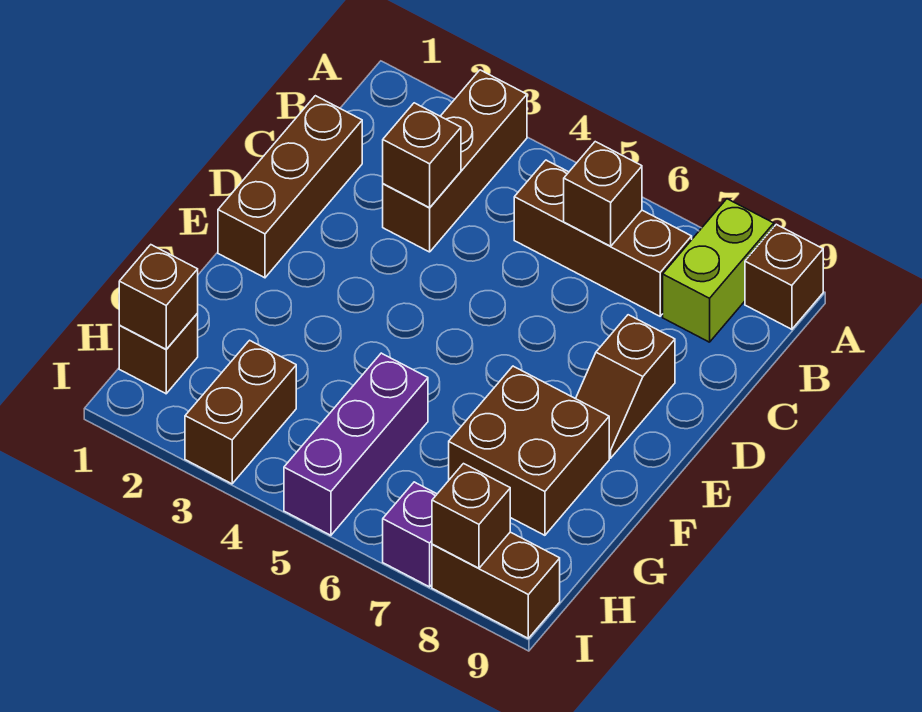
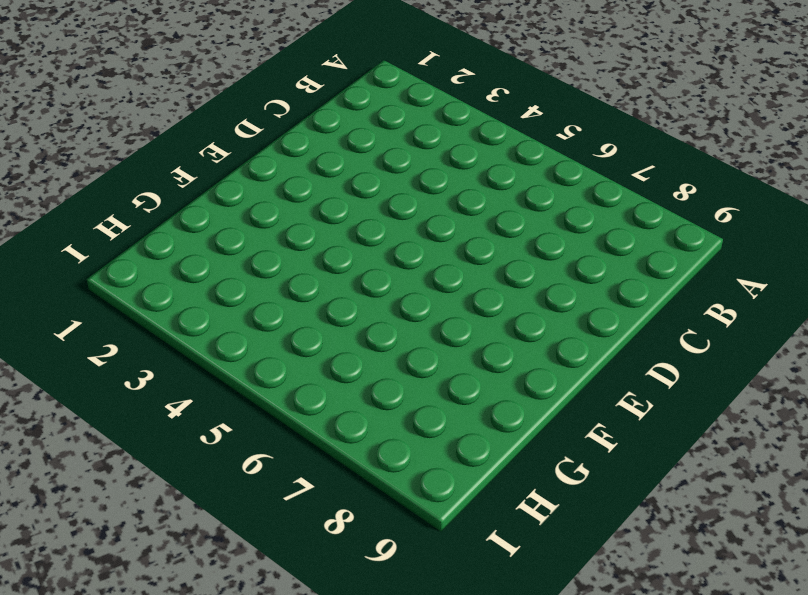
none -> brown 1x3 brick [383,70,527,252]
none -> lime 1x2 brick [663,199,774,342]
none -> brown 1x1 brick [745,224,823,329]

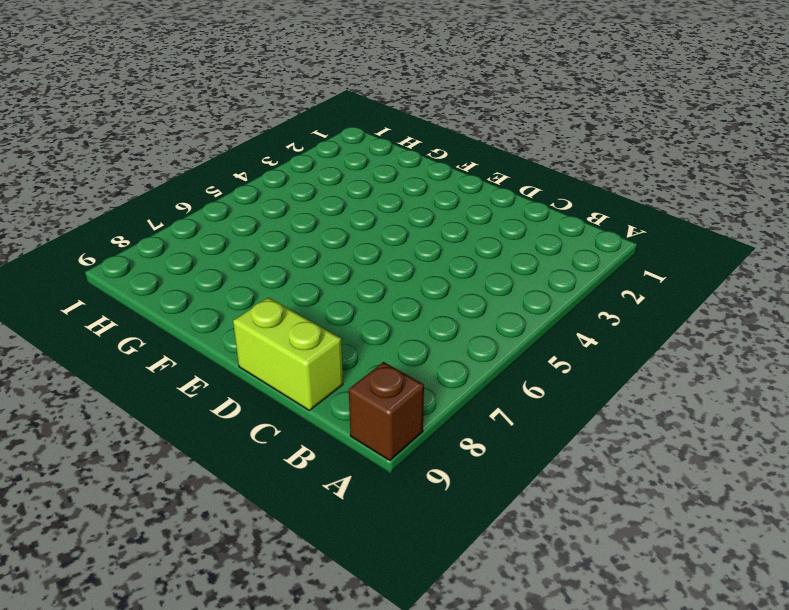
lime 1x2 brick [233,298,343,410] -> lime 1x2 brick moved to [663,199,774,342]
none -> brown 1x3 brick [383,70,527,252]
none -> brown 1x3 brick [514,160,692,316]
none -> brown 1x3 brick [218,96,362,278]

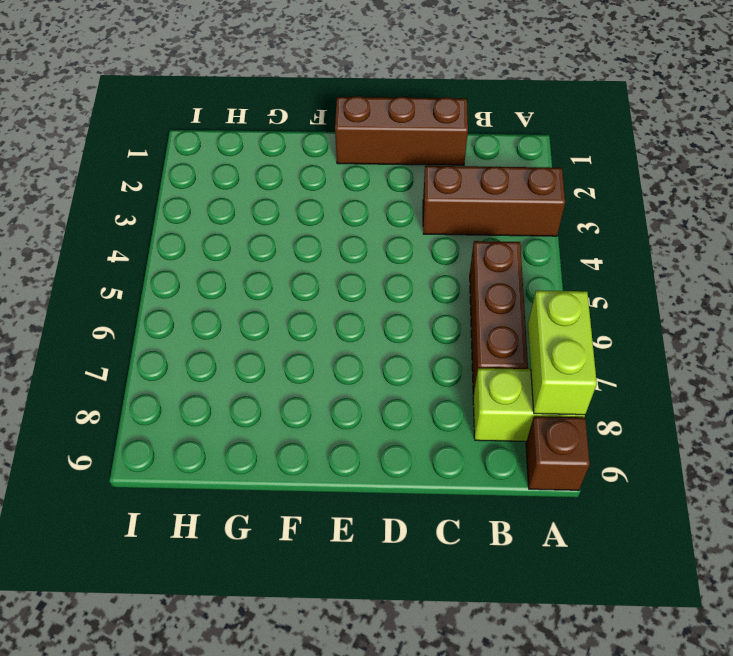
lime 1x2 brick [528,290,597,415] -> none
none -> brown 1x2 slope [576,315,675,458]
none -> brown 2x2 brick [449,366,609,535]
none -> purple 1x3 brick [284,353,428,535]

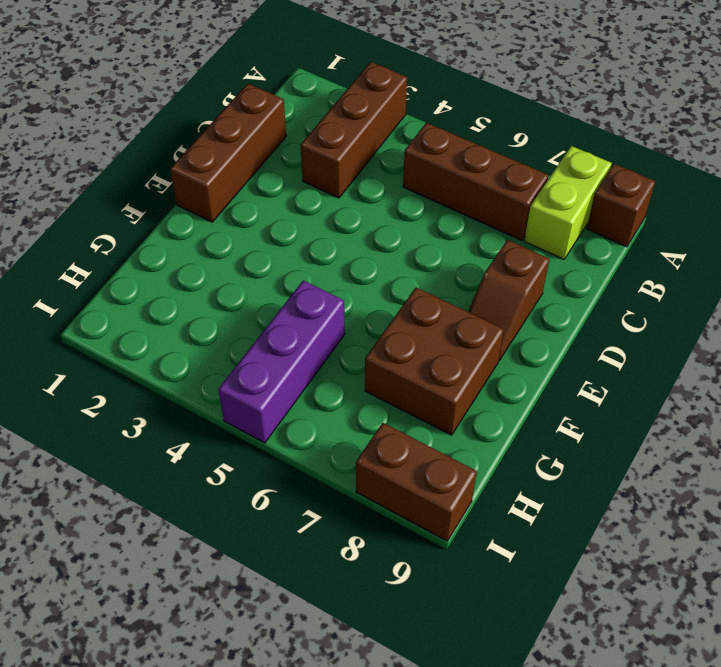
none -> brown 1x1 brick [119,313,198,394]
none -> brown 1x2 brick [185,340,296,484]
none -> purple 1x1 brick [383,482,437,587]

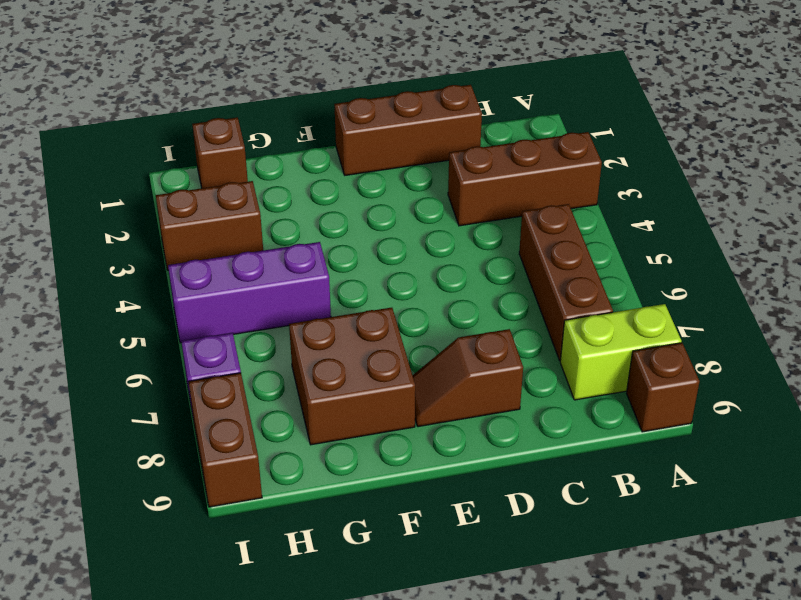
none -> brown 1x1 brick [564,142,642,246]
none -> brown 1x1 brick [383,103,461,208]
none -> brown 1x1 brick [119,245,198,349]

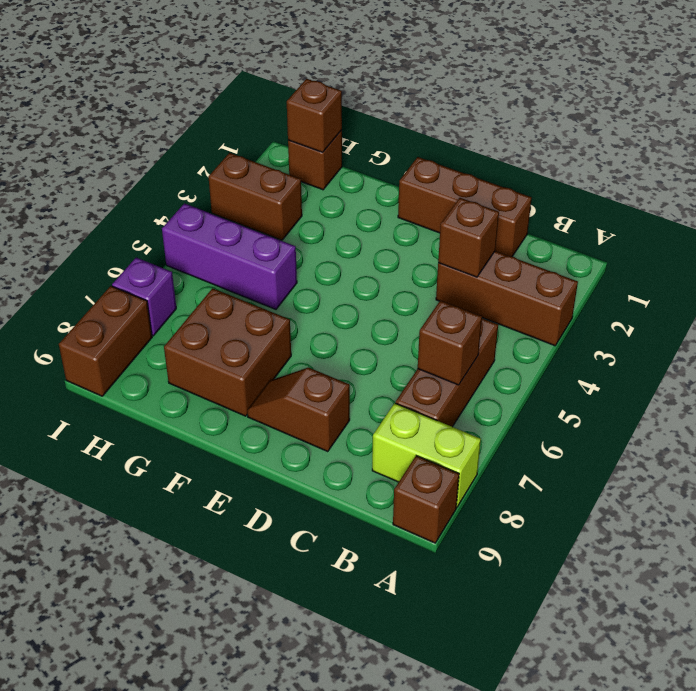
none -> brown 1x1 brick [432,464,510,568]

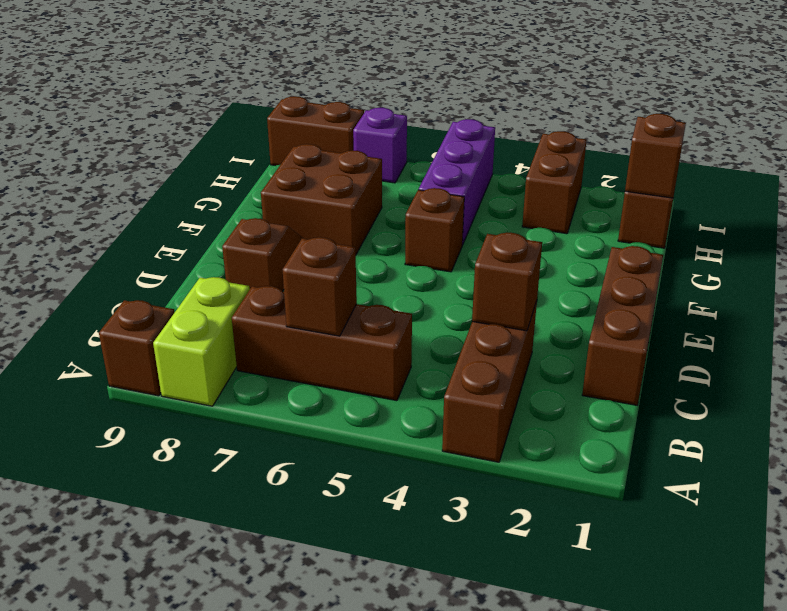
brown 1x1 brick [405,188,464,272] -> brown 1x1 brick moved to [432,464,510,568]

